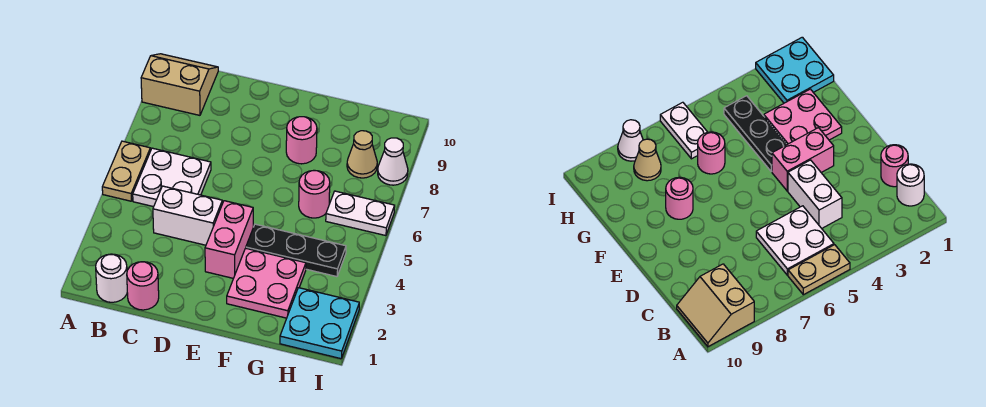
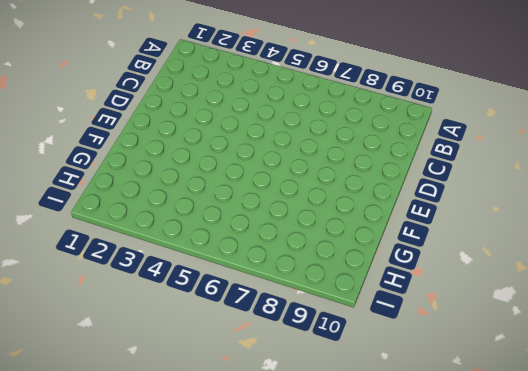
none -> tan 1x2 plate [102,141,150,201]
none -> tan 2x2 slope [141,54,218,115]
none -> white 1x1 round brick [96,254,127,302]

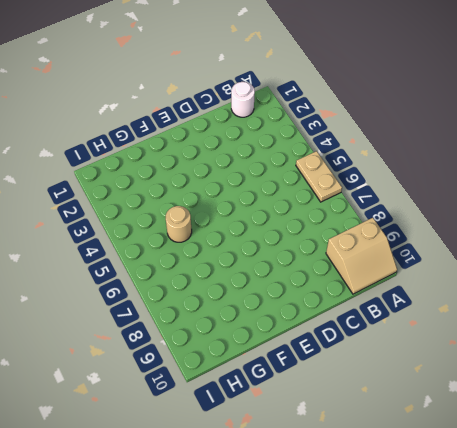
tan 1x1 round brick [166,206,192,242] -> none
none -> white 2x2 plate [133,148,211,207]
none -> pink 1x1 round brick [127,262,159,310]
none -> white 1x2 brick [153,186,222,245]

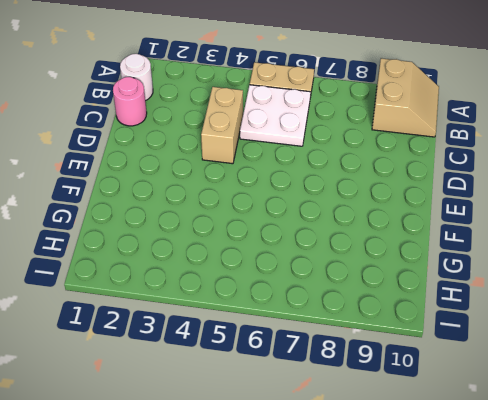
tan 1x2 brick [201,87,243,164] -> white 1x2 brick [153,186,222,245]
none -> pink 1x2 brick [205,201,253,278]
none -> pink 2x2 plate [227,248,306,318]
none -> black 1x3 plate [246,224,346,277]

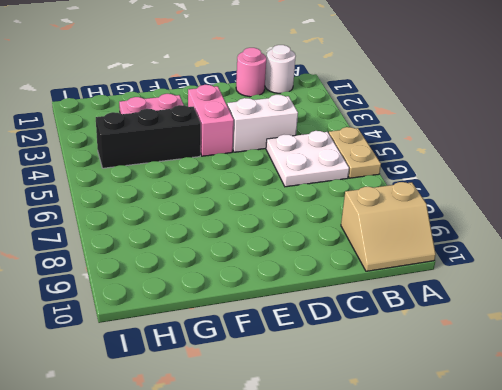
black 1x3 brick [96,105,201,168] -> black 1x3 plate [246,224,346,277]
none -> pink 1x1 round brick [286,117,317,164]
none -> pink 1x1 round brick [299,170,330,218]
none -> cyan 2x2 plate [280,288,359,359]

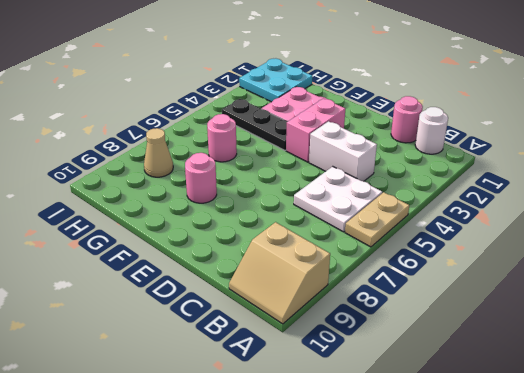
none -> white 1x2 plate [326,191,395,236]
none -> white 1x1 cone [378,138,408,185]

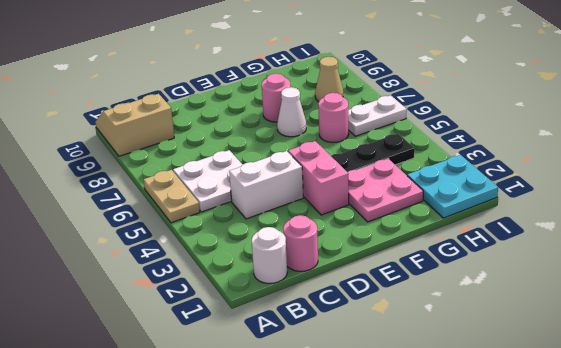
white 1x1 cone [277,87,306,137] -> white 1x1 cone moved to [378,138,408,185]

